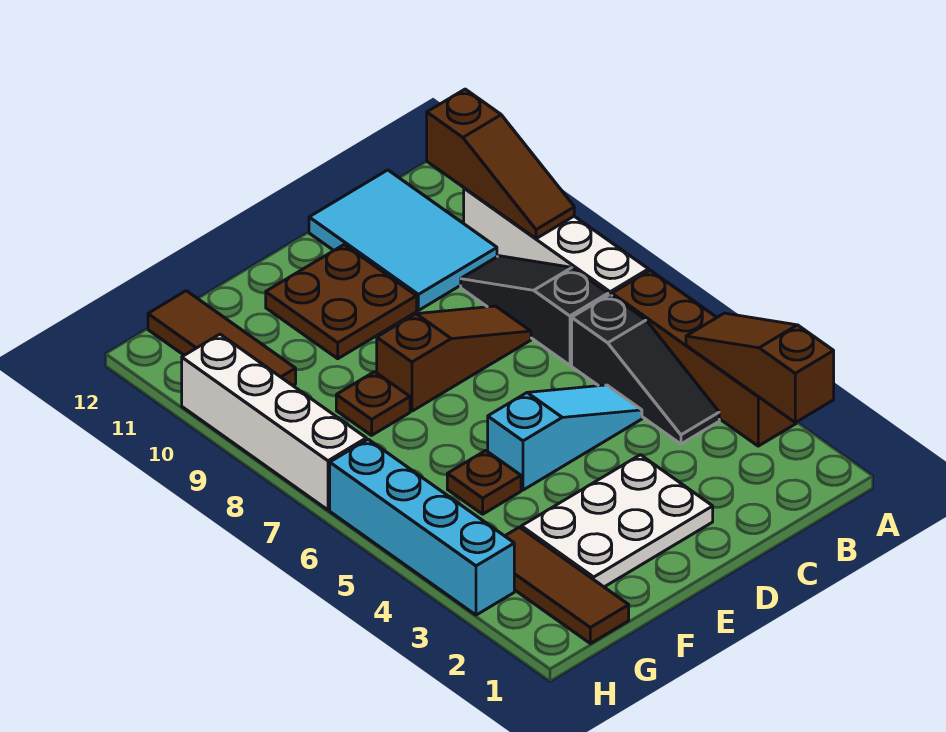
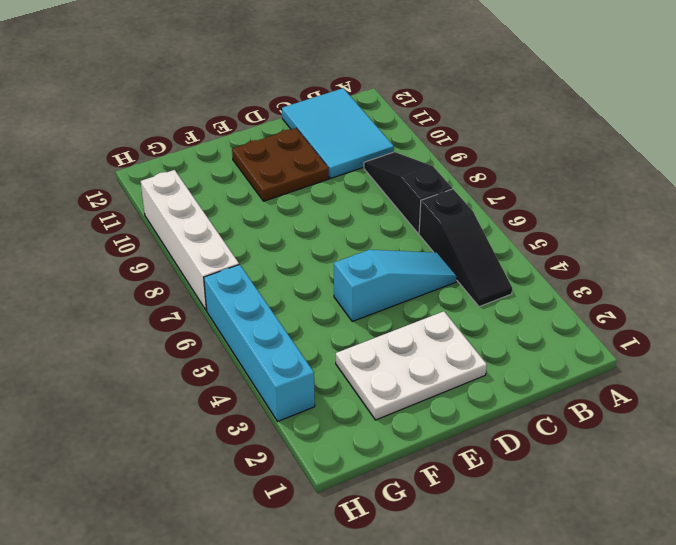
none -> brown 1x4 brick [612,270,797,446]
none -> white 1x4 brick [464,188,649,295]
none -> brown 1x3 slope [377,306,531,411]

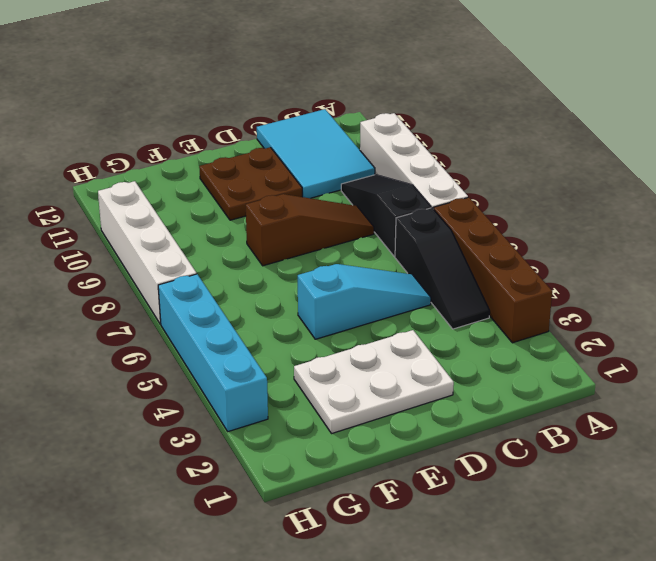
none -> brown 1x1 plate [447,451,521,514]
none -> brown 1x1 plate [336,372,410,435]
none -> brown 1x3 tile [505,527,629,644]

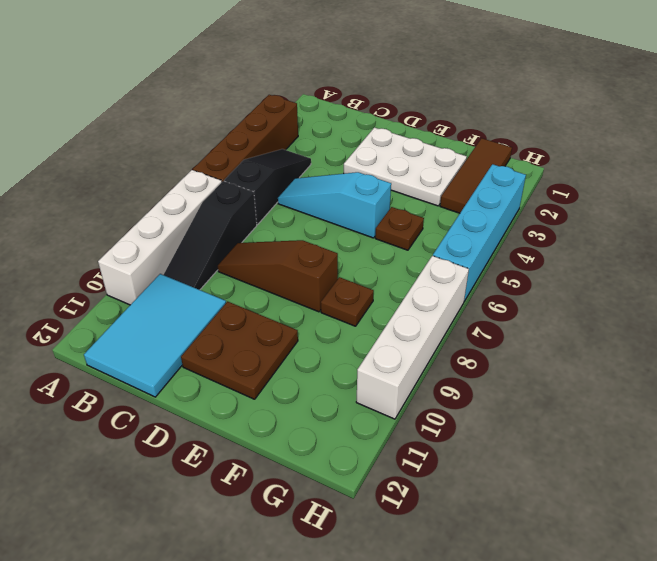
none -> brown 1x3 tile [148,291,296,385]
none -> brown 1x3 slope [686,313,834,423]
none -> brown 1x3 slope [427,89,574,239]

